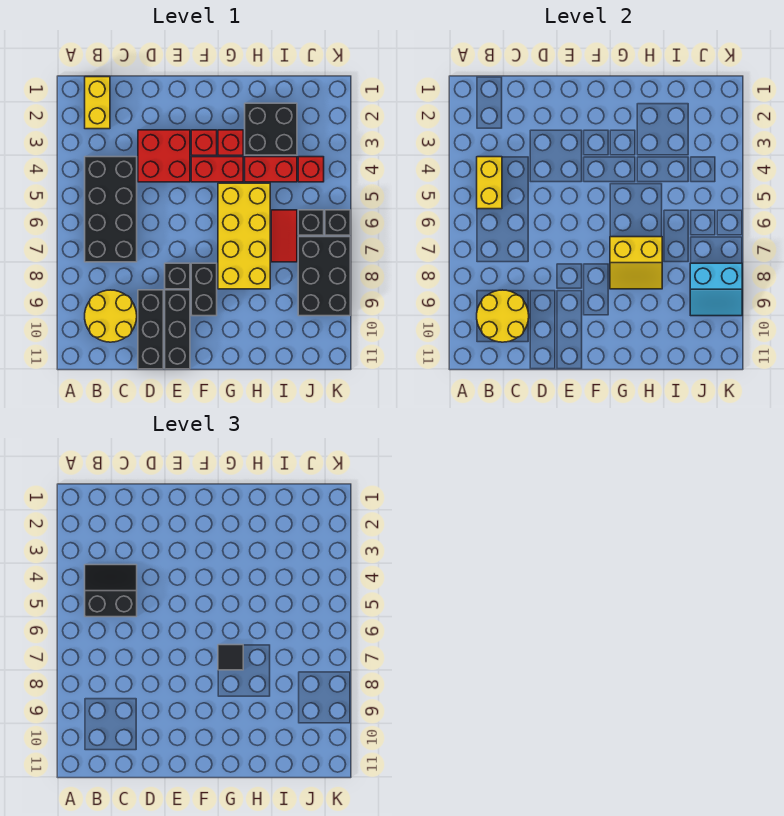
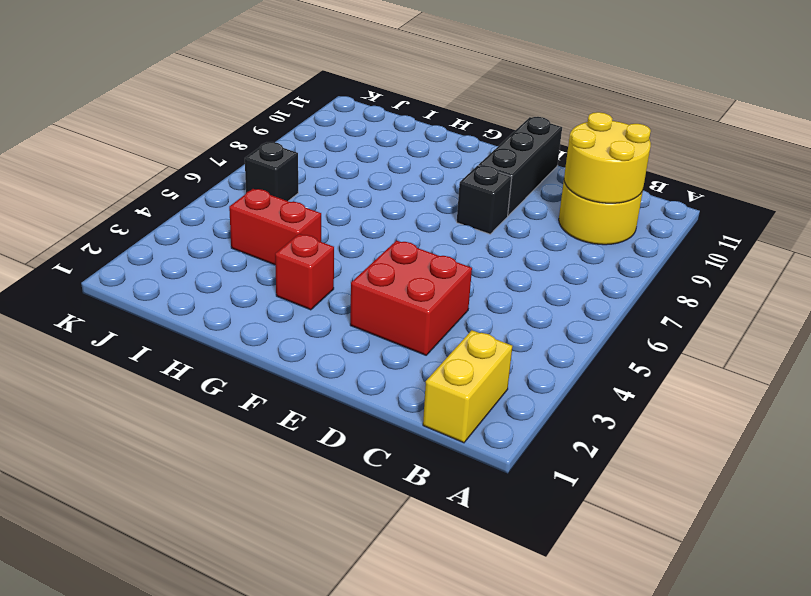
none -> black 2x4 brick [85,157,137,262]
none -> black 1x3 brick [138,290,163,369]
none -> red 1x1 brick [191,130,217,155]

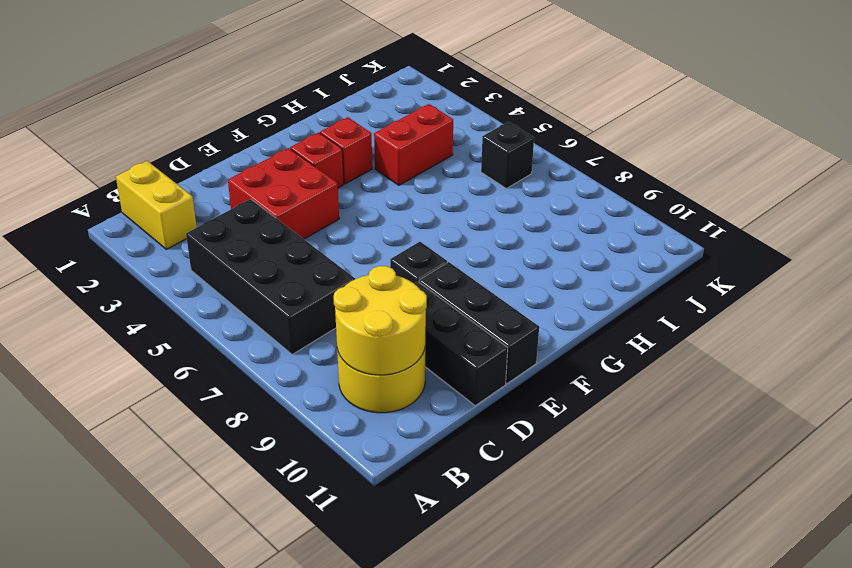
none -> red 1x2 brick [191,157,243,182]
none -> black 1x2 brick [191,263,217,316]
none -> yellow 2x4 brick [218,183,270,289]

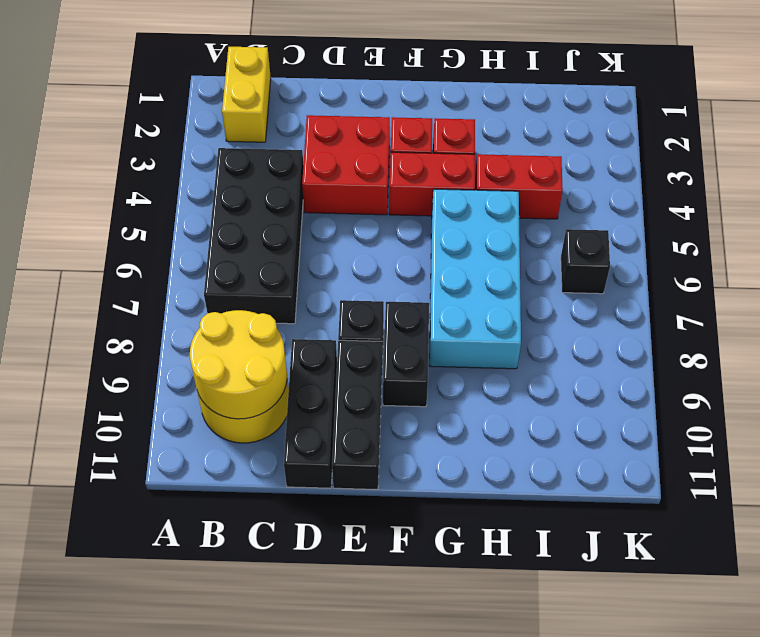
cyan 2x4 brick [429,189,521,369] -> yellow 2x4 brick [218,183,270,289]
none -> black 2x2 brick [245,103,297,155]
none -> red 1x2 tile [271,210,297,262]
none -> red 1x1 brick [298,157,324,182]

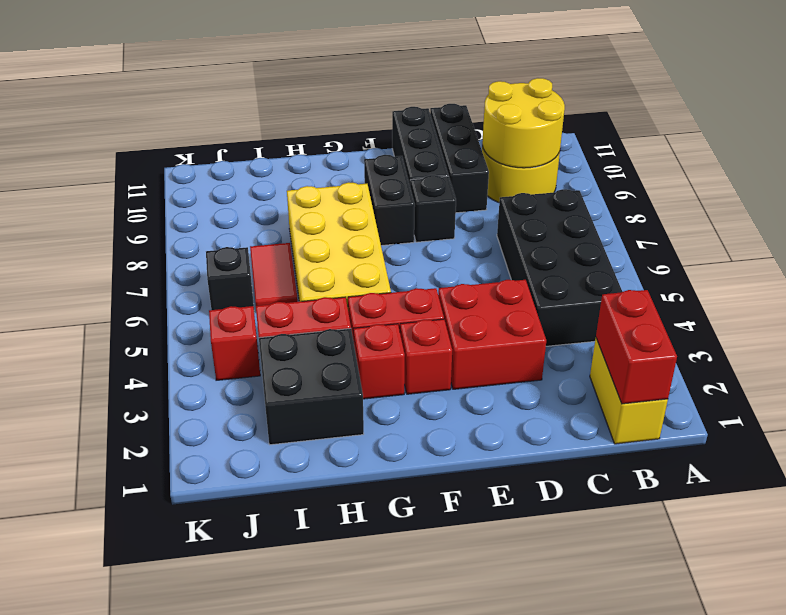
red 1x2 brick [596,290,677,404] -> none
none -> black 2x3 brick [298,237,350,316]
none -> black 1x1 brick [325,210,350,235]
none -> yellow 1x2 brick [477,157,502,209]

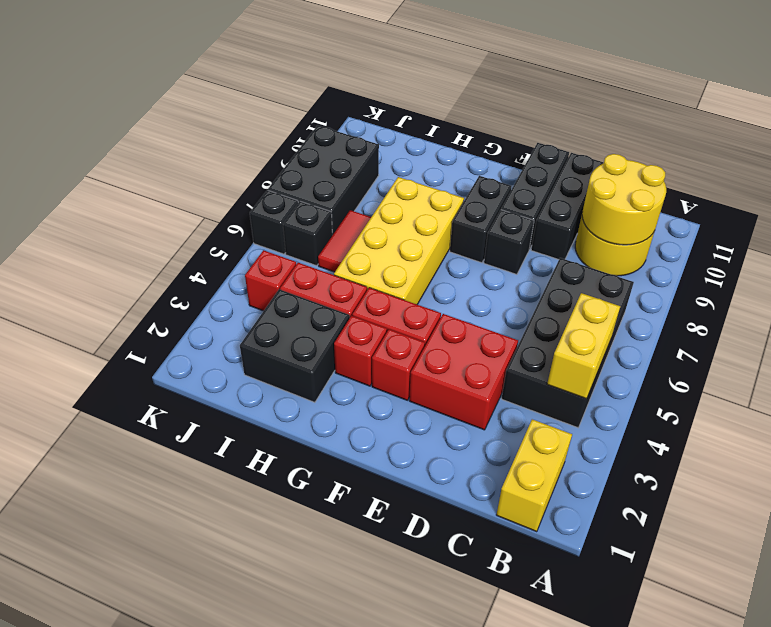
none -> yellow 2x2 slope [610,237,662,289]
none -> cyan 2x2 slope [690,263,742,316]
none -> black 2x2 slope [85,565,137,617]

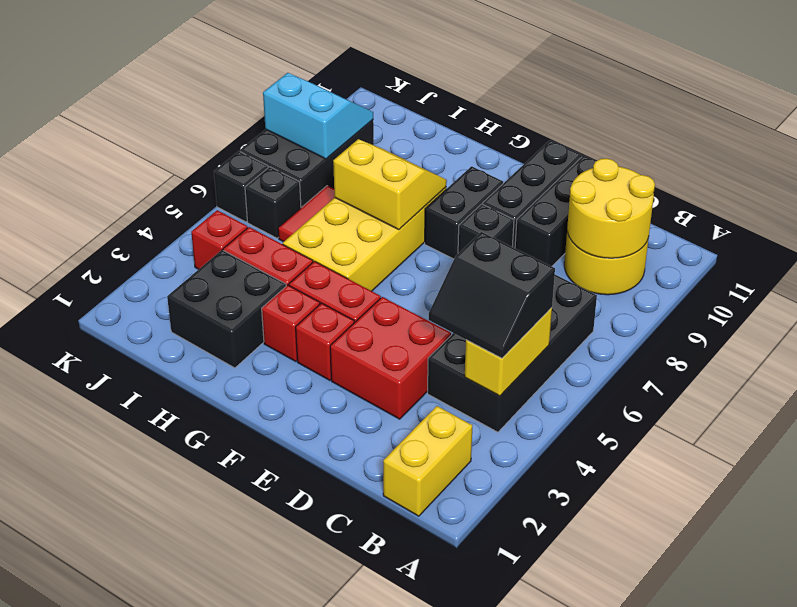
none -> black 1x1 tile [218,645,243,670]

